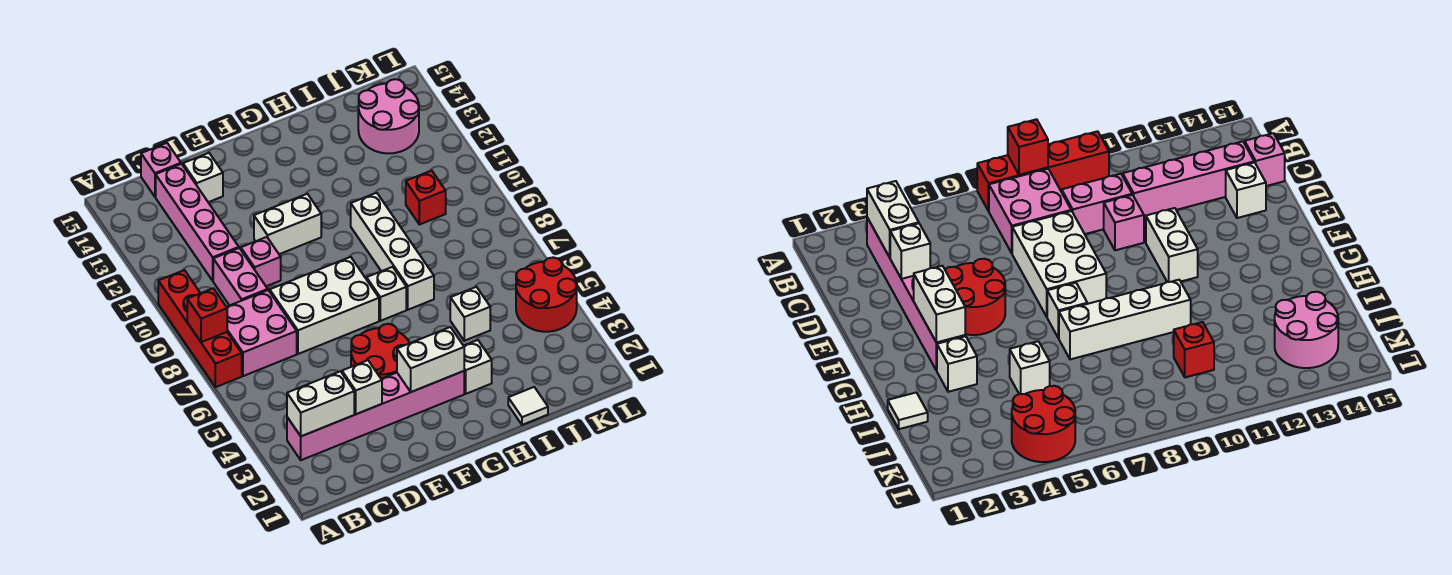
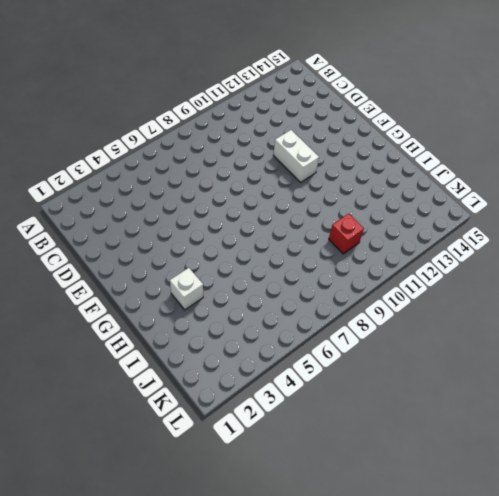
none -> red 1x4 brick [158,270,242,387]
none -> pink 1x6 brick [287,371,464,460]
none -> pink 2x2 brick [227,290,297,376]

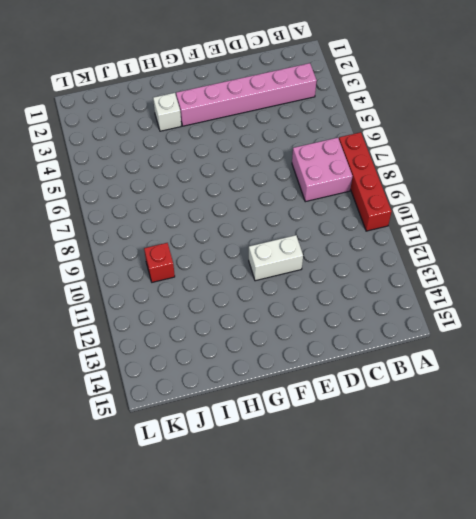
none -> pink 1x2 brick [213,248,268,306]
none -> pink 1x4 brick [156,164,239,281]
none -> pink 1x1 brick [141,143,181,197]

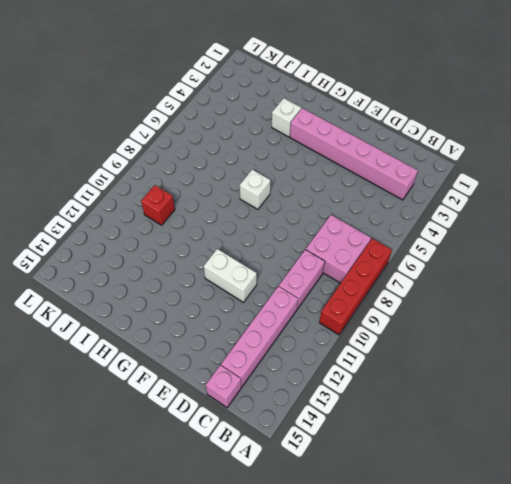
none -> white 2x3 brick [270,257,379,354]
none -> pink 1x1 brick [241,237,281,286]
none -> white 1x1 brick [183,153,223,202]

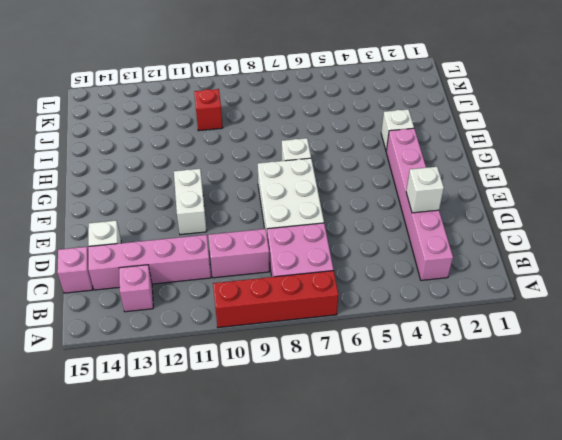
pink 1x1 brick [119,265,153,312] -> pink 1x1 brick moved to [241,237,281,286]
none -> red 2x2 round brick [351,324,409,379]
none -> white 1x4 brick [351,193,434,310]
none -> white 1x1 tile [508,387,548,425]

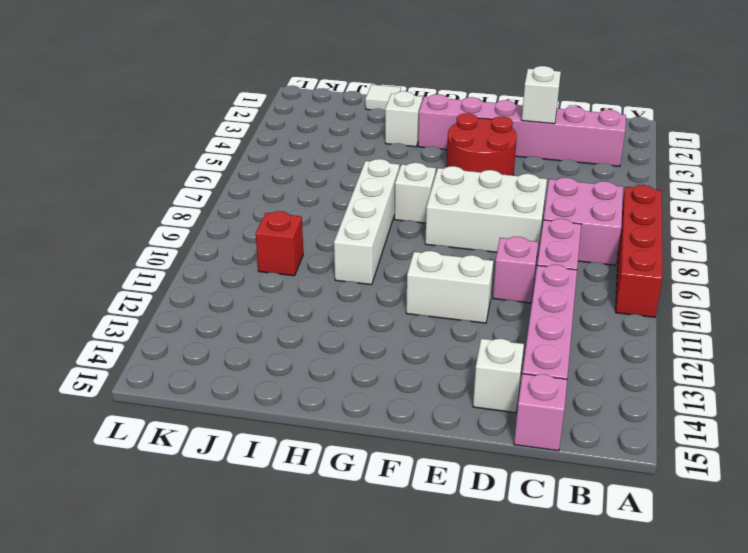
none -> white 1x1 brick [450,287,490,341]
none -> pink 2x2 round brick [358,79,419,153]
none -> red 2x2 round brick [516,257,577,332]

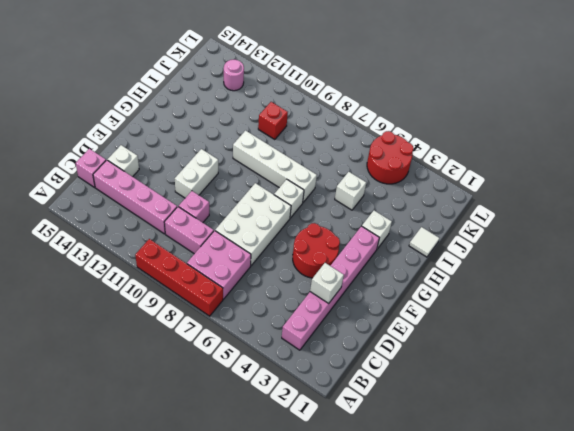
pink 1x1 round brick [224,60,244,91] -> pink 2x2 round brick [358,79,419,153]
none -> red 1x1 brick [187,288,227,342]
none -> white 1x2 brick [287,371,354,436]
none -> white 1x2 brick [397,327,464,392]

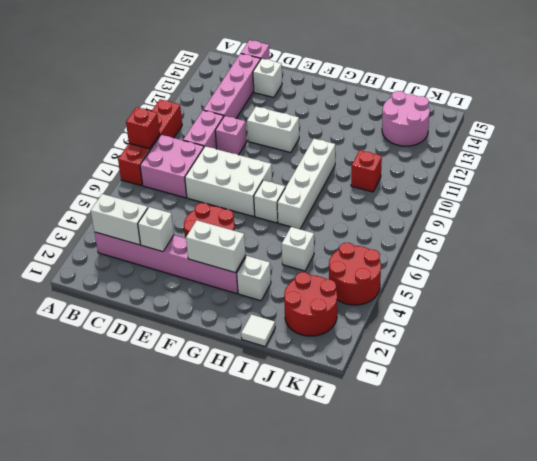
red 2x2 round brick [284,272,337,336] -> none

